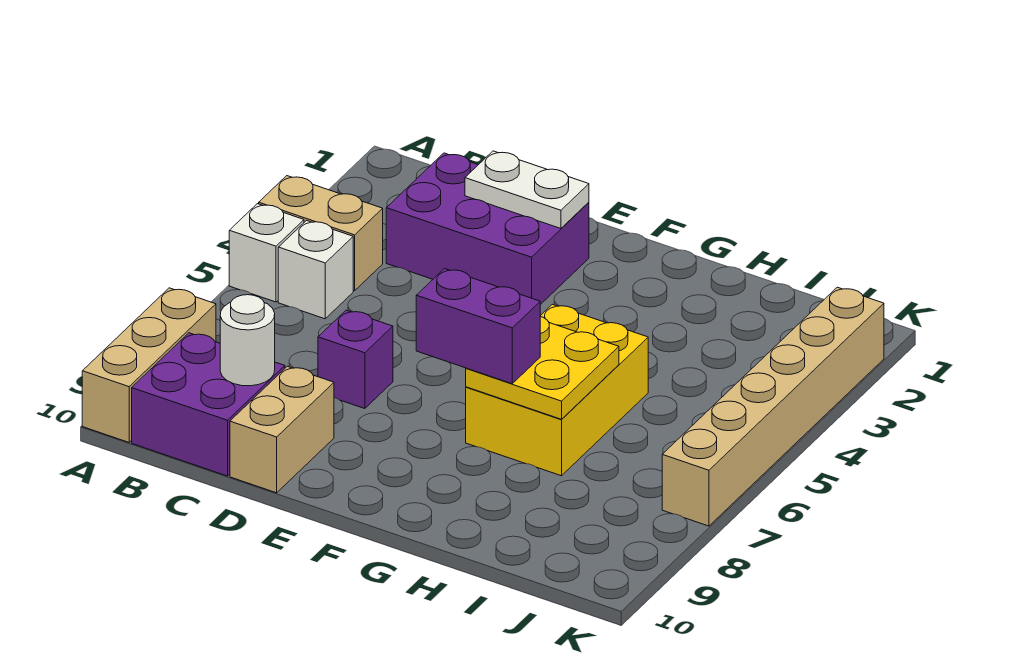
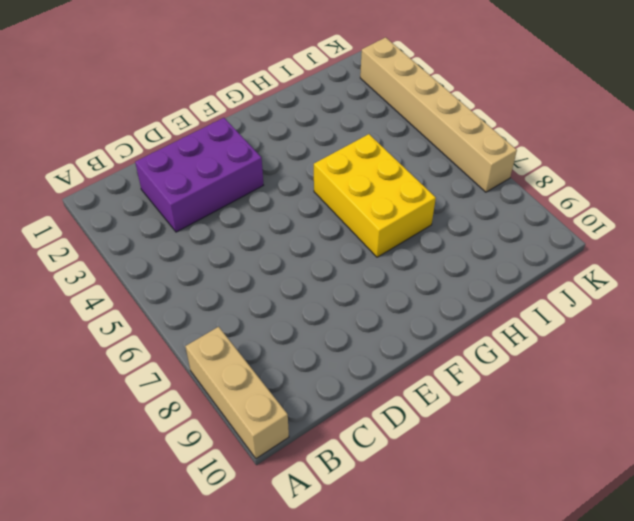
none -> tan 1x2 brick [259,176,383,291]
none -> white 1x1 brick [229,204,304,302]
none -> white 1x1 brick [278,221,353,319]

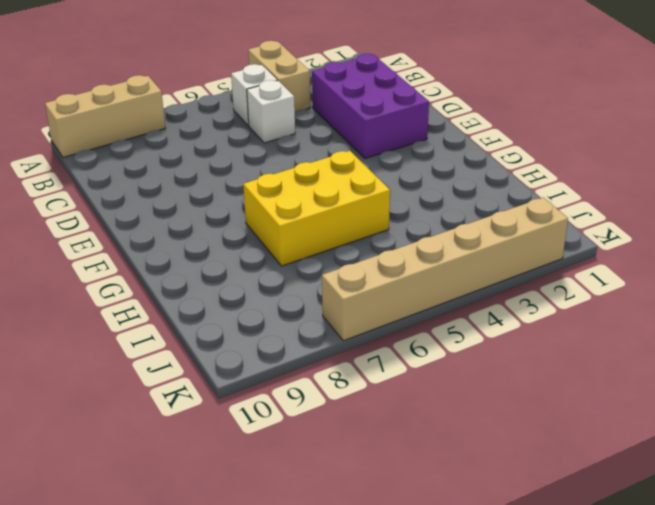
white 1x1 brick [247,80,295,143] -> white 1x1 brick moved to [229,204,304,302]
none -> purple 2x2 brick [132,333,285,476]
none -> purple 1x1 brick [318,310,393,409]
none -> tan 1x2 brick [230,366,334,493]

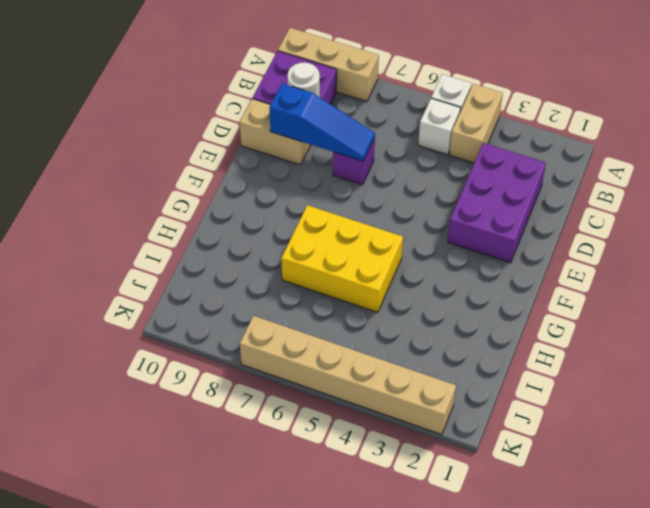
blue 1x3 slope [269,83,375,161] -> none
none -> white 1x2 plate [465,151,589,228]
none -> yellow 2x2 plate [466,317,619,419]
none -> purple 1x2 brick [416,269,540,384]

